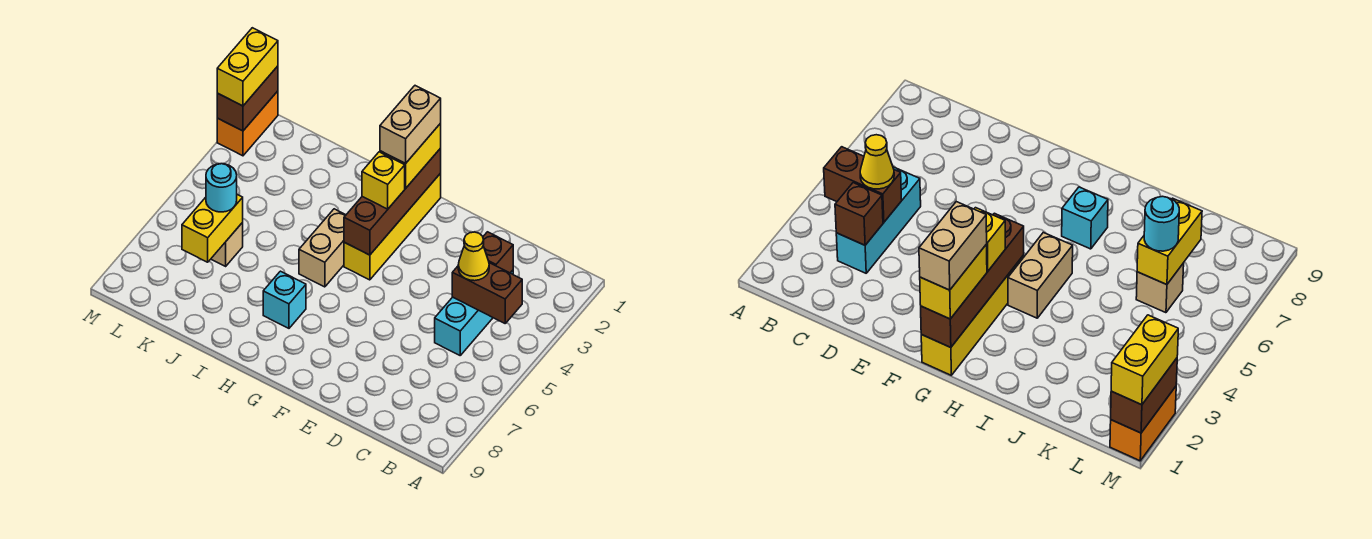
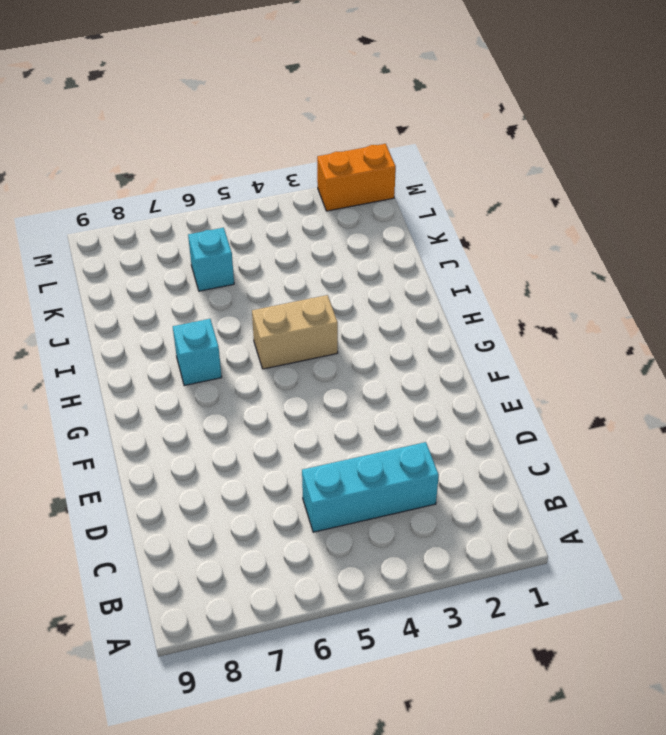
cyan 1x1 brick [188,228,234,291] -> tan 1x1 brick [211,222,243,266]
none -> yellow 1x4 brick [344,173,441,280]
none -> brown 1x2 brick [452,263,522,323]
none -> brown 1x1 brick [483,232,513,273]

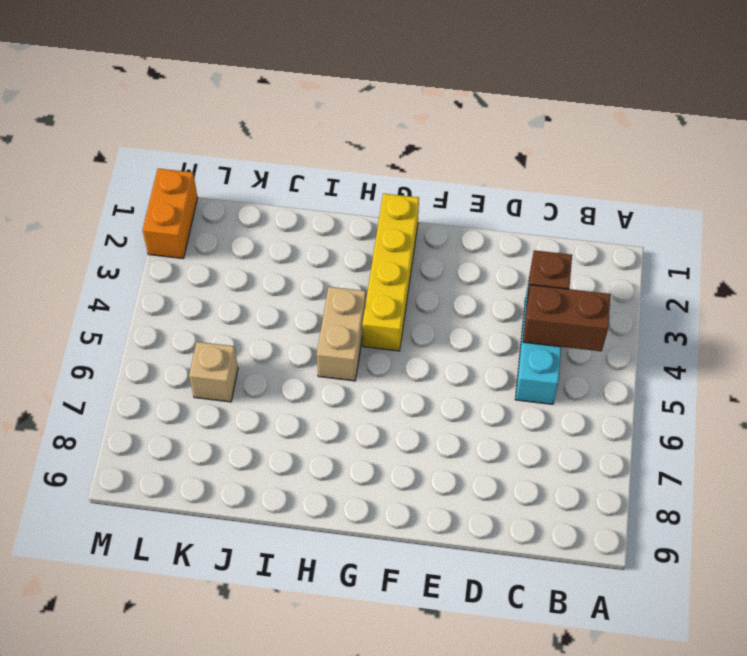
none -> cyan 1x1 brick [263,271,306,328]
none -> brown 1x4 brick [344,148,441,255]
none -> yellow 1x2 brick [182,195,243,262]

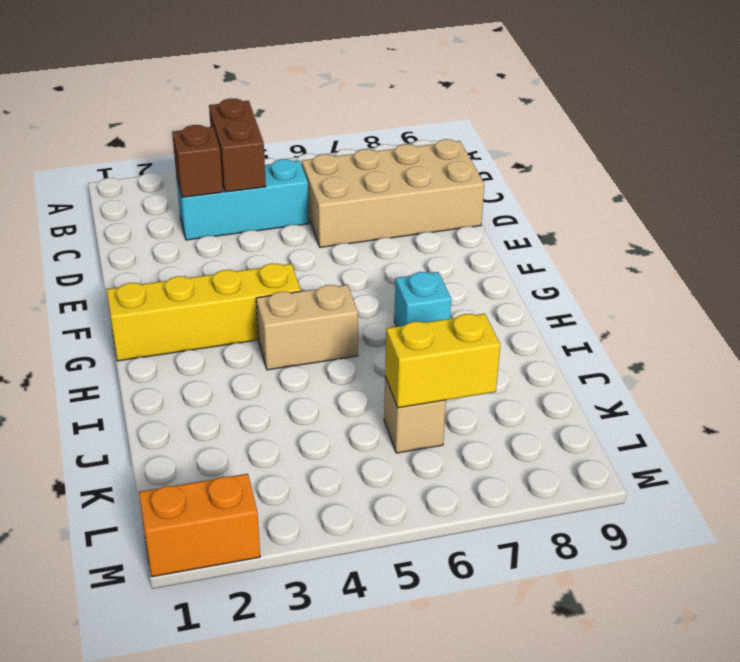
tan 2x4 brick [302,139,484,247] -> none
none -> brown 1x4 brick [344,148,441,255]
none -> brown 1x2 brick [217,66,278,131]
none -> yellow 1x1 cone [458,232,489,281]

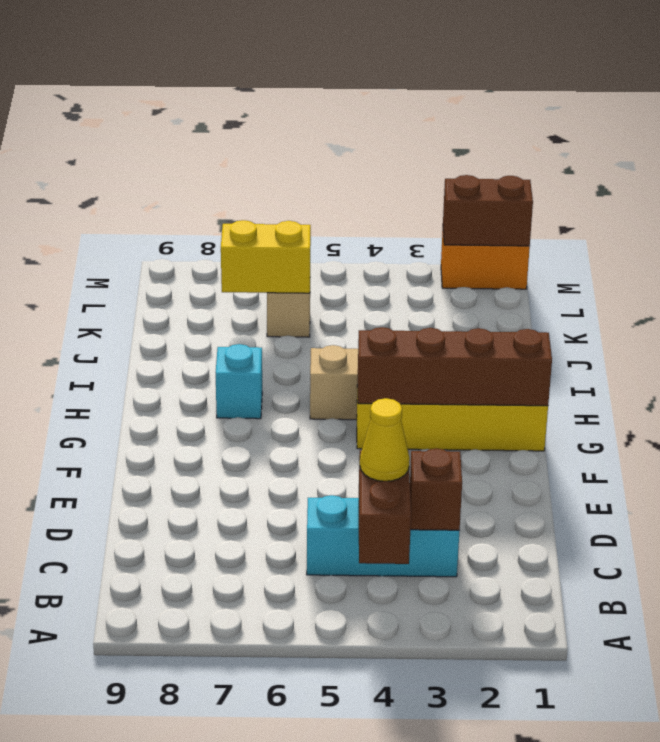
none -> yellow 1x2 brick [380,123,441,188]
none -> yellow 1x1 brick [362,152,405,209]
none -> cyan 1x1 round brick [206,164,237,212]

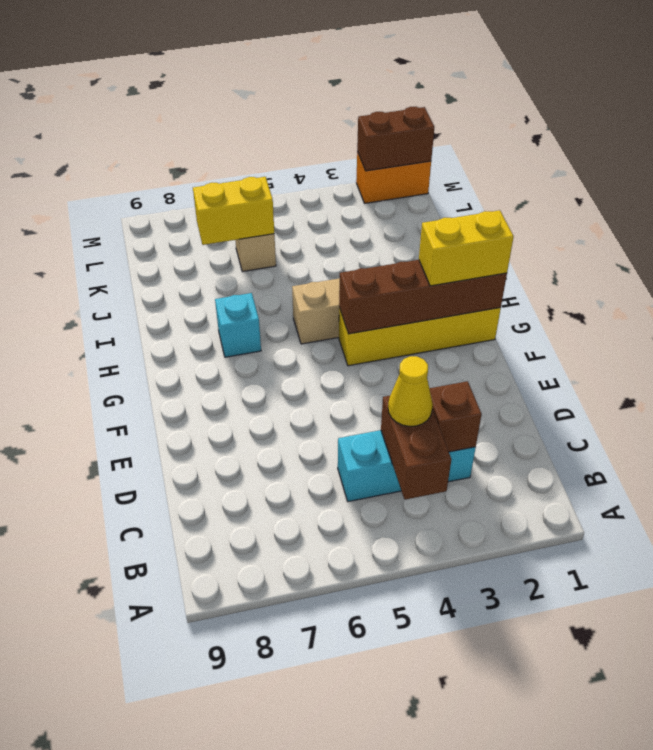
none -> yellow 1x1 brick [362,152,405,209]
none -> cyan 1x1 round brick [206,164,237,212]
none -> yellow 1x2 brick [217,28,278,106]

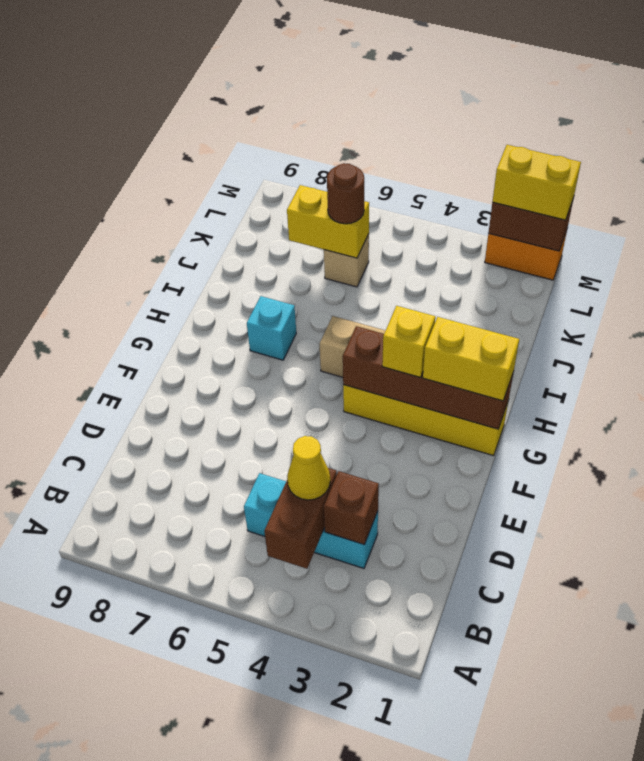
brown 1x1 round brick [327,163,364,224] -> cyan 1x1 round brick [206,164,237,212]
none -> tan 1x2 brick [380,86,441,163]

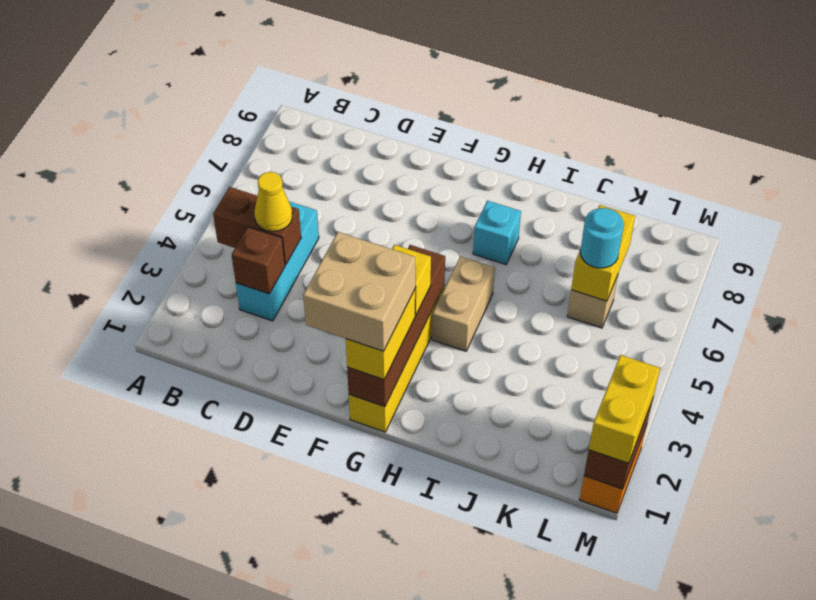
tan 2x2 brick [303,232,416,351] -> tan 1x2 brick [380,86,441,163]

